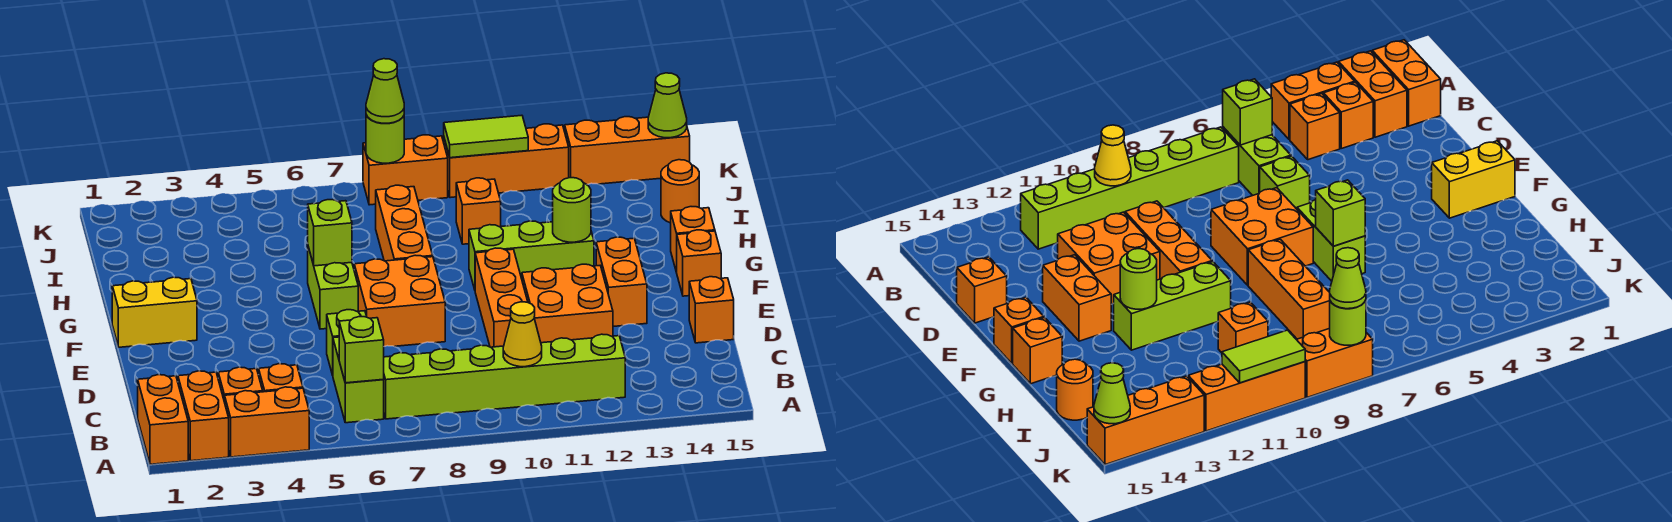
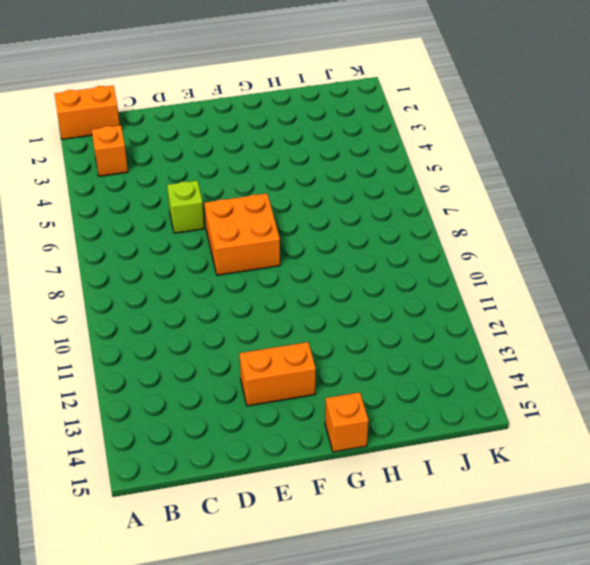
none -> orange 1x2 brick [178,371,229,461]
none -> orange 1x2 brick [225,387,309,457]
none -> orange 1x1 brick [258,364,303,392]
none -> lime 1x2 brick [333,337,384,423]

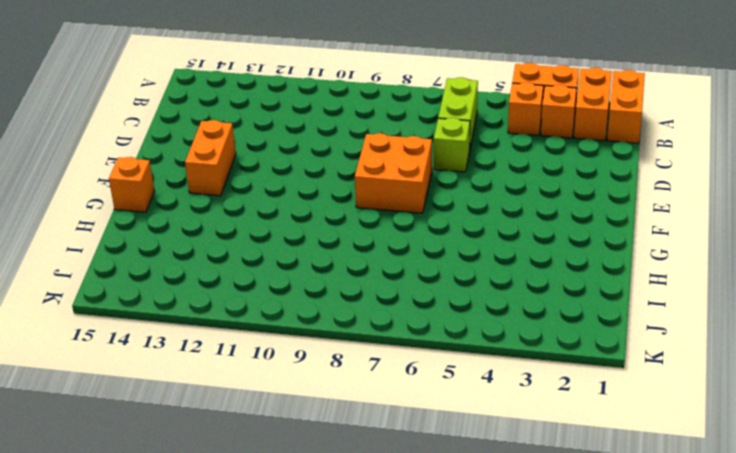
none -> lime 1x6 brick [384,334,625,419]
none -> orange 1x3 brick [475,248,528,347]
none -> orange 2x2 brick [522,264,613,343]
none -> orange 1x1 brick [689,277,734,343]

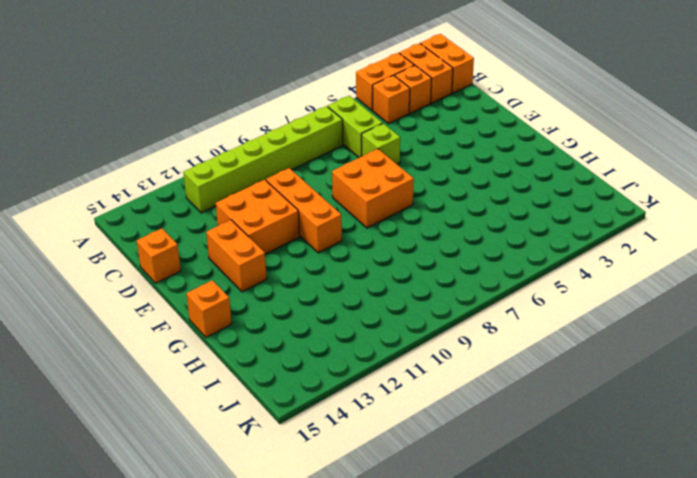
none -> yellow 1x2 brick [112,277,197,347]
none -> lime 1x2 brick [308,247,358,329]
none -> orange 1x1 brick [677,230,721,296]
none -> orange 1x3 brick [376,185,433,261]

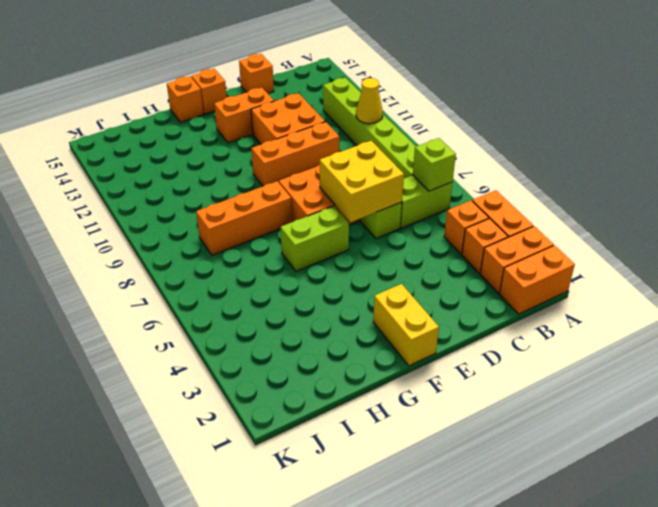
yellow 2x2 brick [320,141,404,222] -> none
none -> lime 1x3 brick [469,221,594,290]
none -> orange 1x1 brick [456,178,501,244]
none -> orange 1x1 round brick [661,160,699,223]
none -> orange 1x2 brick [363,135,448,205]

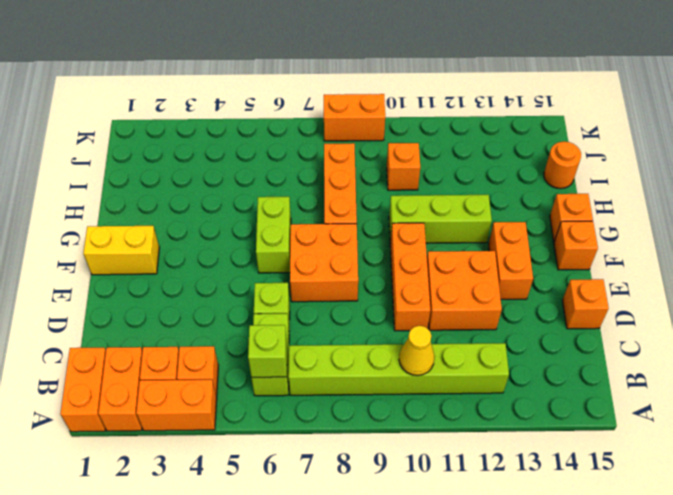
none -> orange 1x3 brick [444,124,569,198]
none -> orange 1x3 brick [565,117,690,184]
none -> lime 1x1 brick [308,200,352,266]
none -> lime 1x1 round brick [553,178,591,242]

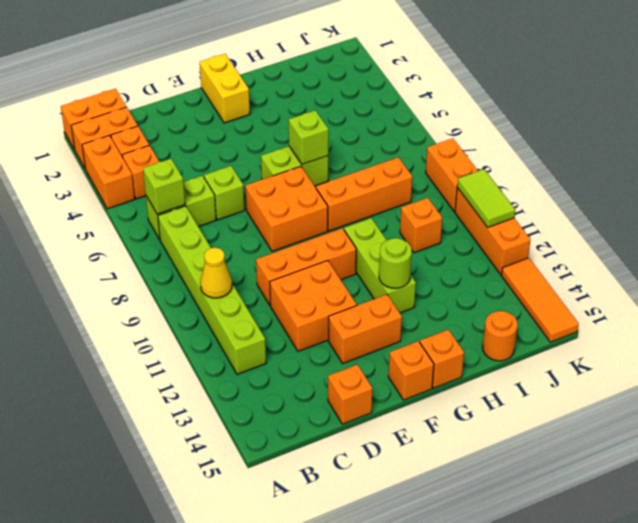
orange 1x3 tile [502,258,579,342] -> orange 1x3 brick [565,117,690,184]
none -> lime 1x1 round brick [366,115,404,163]
none -> lime 1x1 cone [648,73,687,138]
none -> lime 1x1 cone [366,59,404,123]

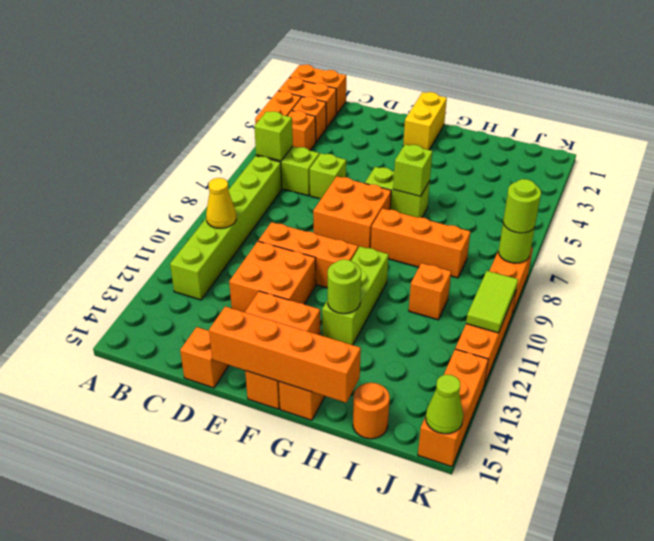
orange 1x4 brick [209,306,361,403] -> none
lime 1x1 round brick [503,179,541,233] -> lime 1x1 cone [366,59,404,123]

